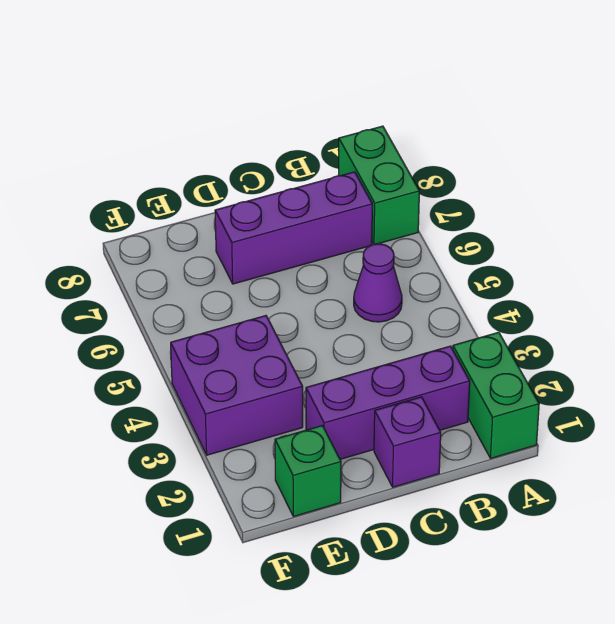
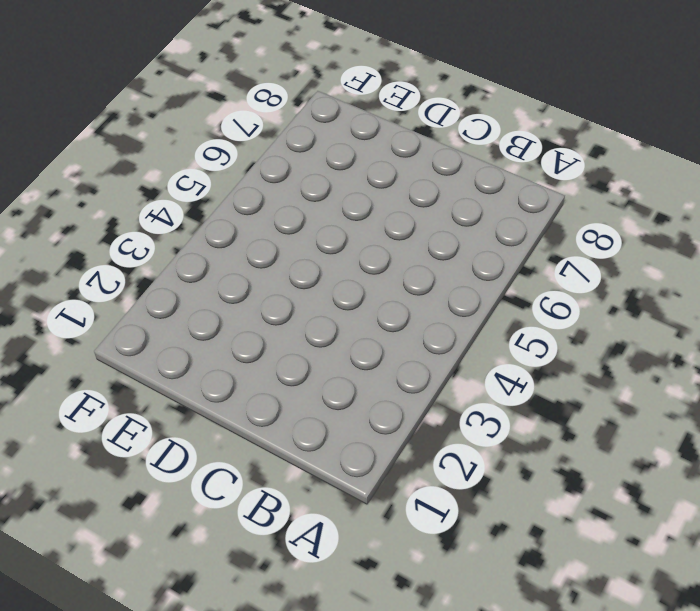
none -> green 1x2 brick [453,332,539,458]
none -> green 1x2 brick [338,126,419,244]

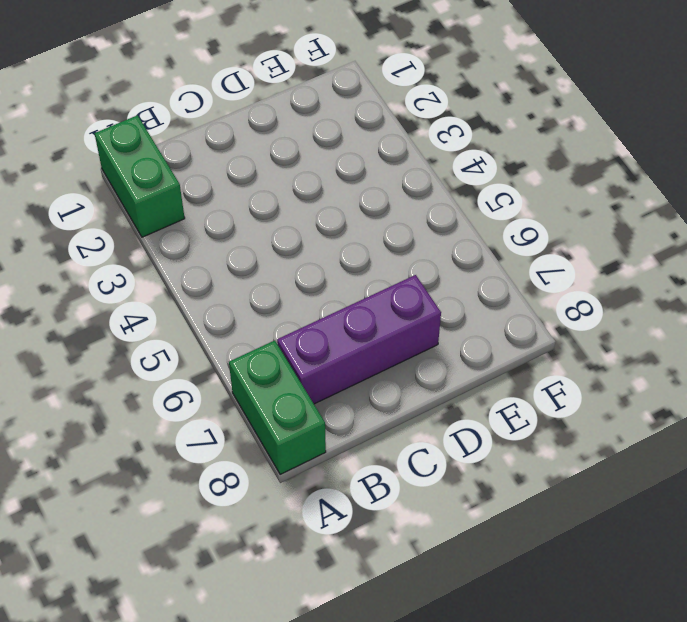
none -> purple 1x3 brick [306,346,470,459]
none -> purple 1x1 cone [354,244,402,322]

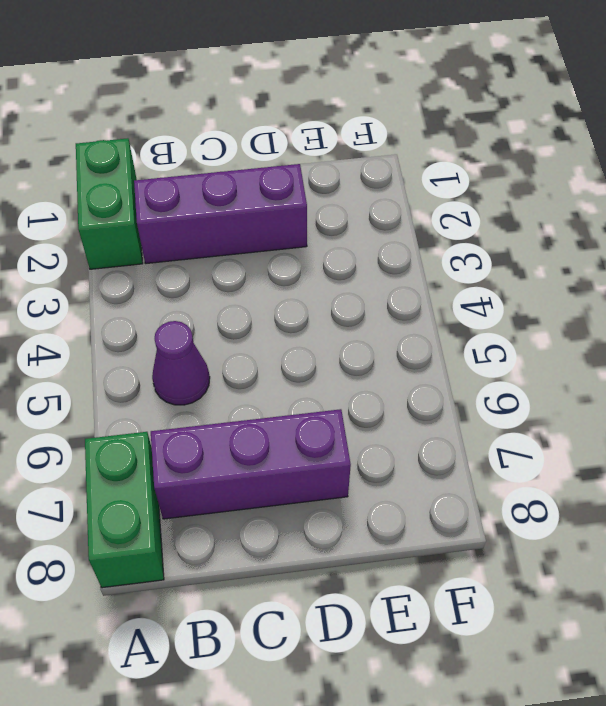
none -> purple 1x1 brick [374,397,441,487]
none -> green 1x1 brick [275,426,341,516]

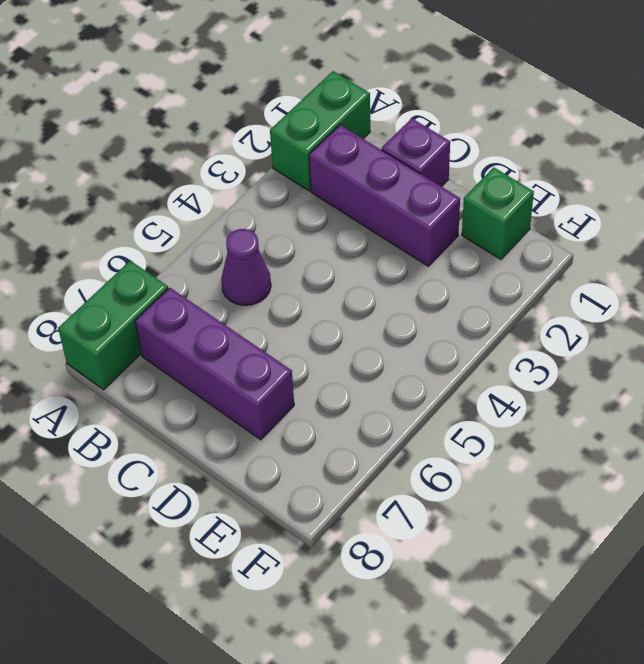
none -> purple 2x2 brick [171,316,303,455]

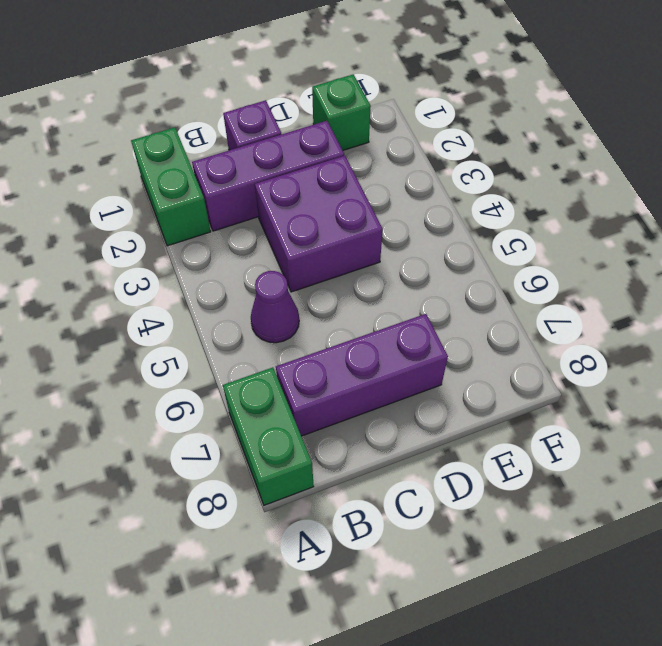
purple 2x2 brick [255,156,383,292] -> purple 2x2 brick moved to [171,316,303,455]

